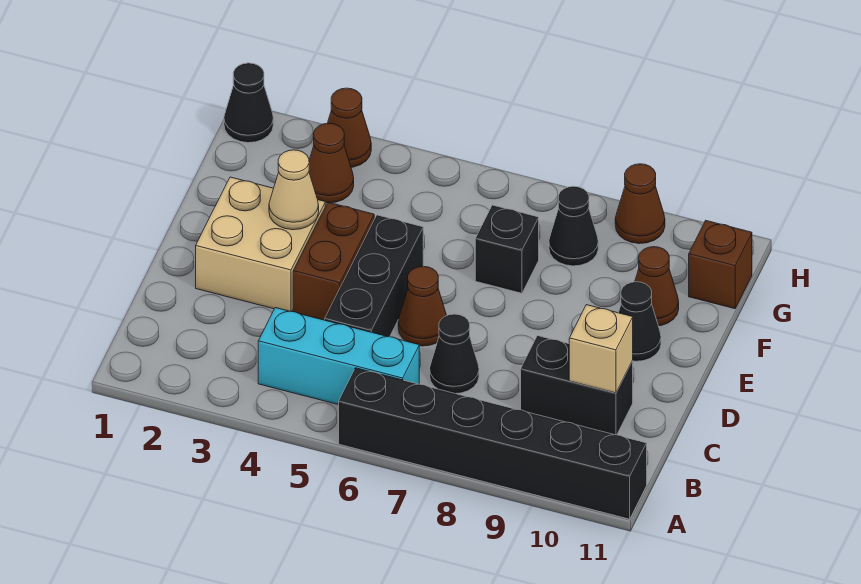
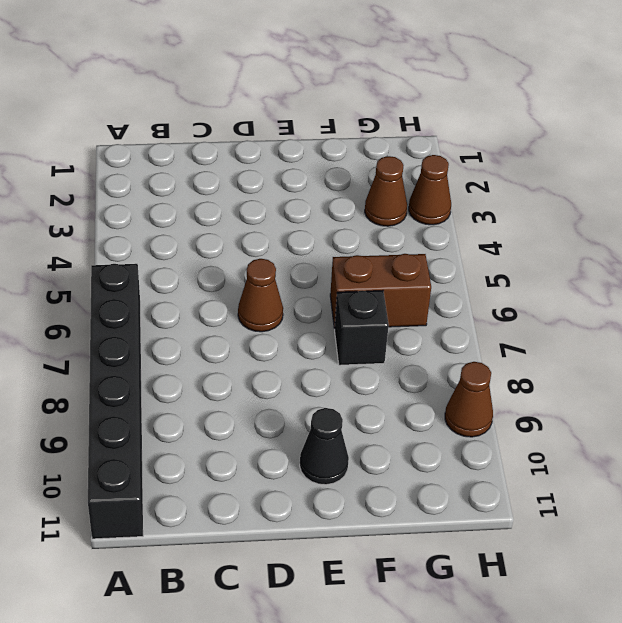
brown 1x2 brick [330,254,431,329] -> brown 1x2 brick moved to [293,202,374,320]
none -> cyan 1x3 brick [258,308,419,405]
none -> black 1x3 brick [325,215,423,337]
none -> black 1x1 cone [430,314,479,394]

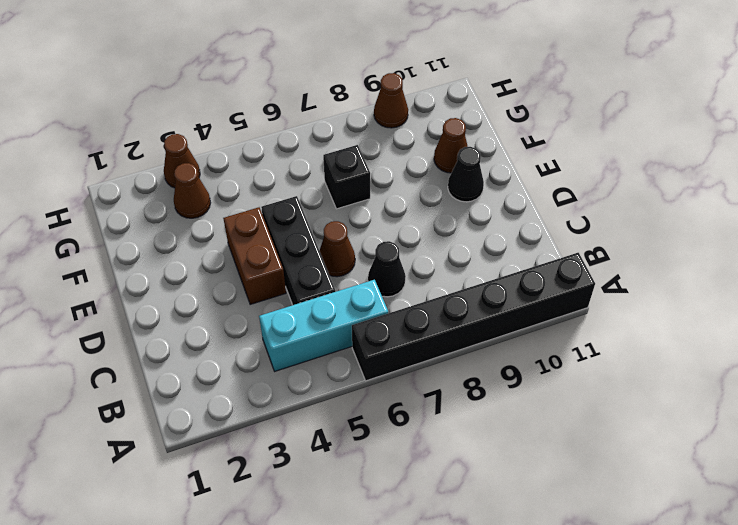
none -> black 1x2 brick [521,336,633,435]
none -> tan 2x2 brick [196,177,325,312]
none -> black 1x1 cone [549,186,598,266]

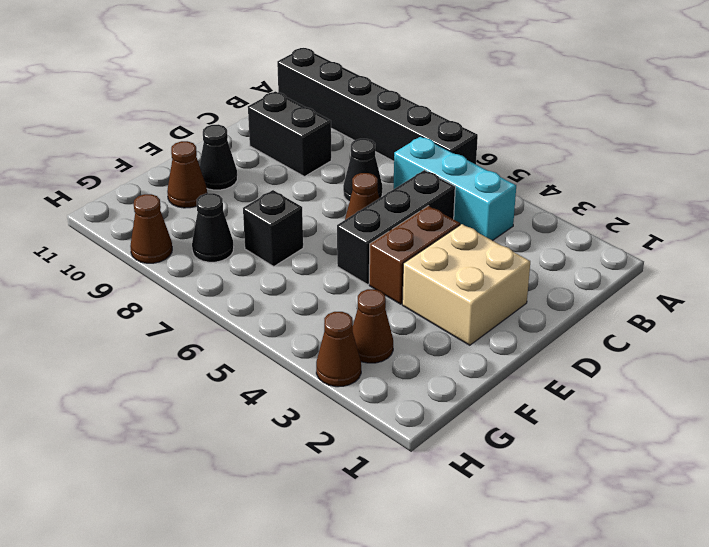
none -> brown 1x1 brick [689,221,752,309]
none -> black 1x1 cone [224,63,273,143]
none -> tan 1x1 brick [569,305,633,393]

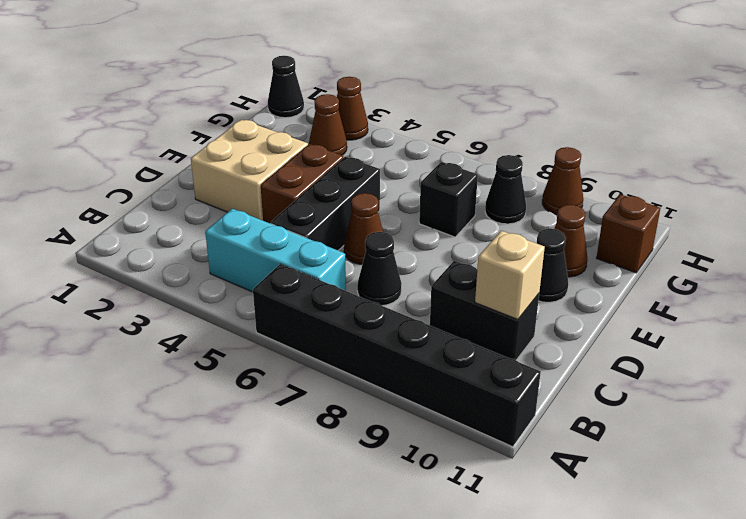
none -> tan 1x1 cone [269,150,319,230]

